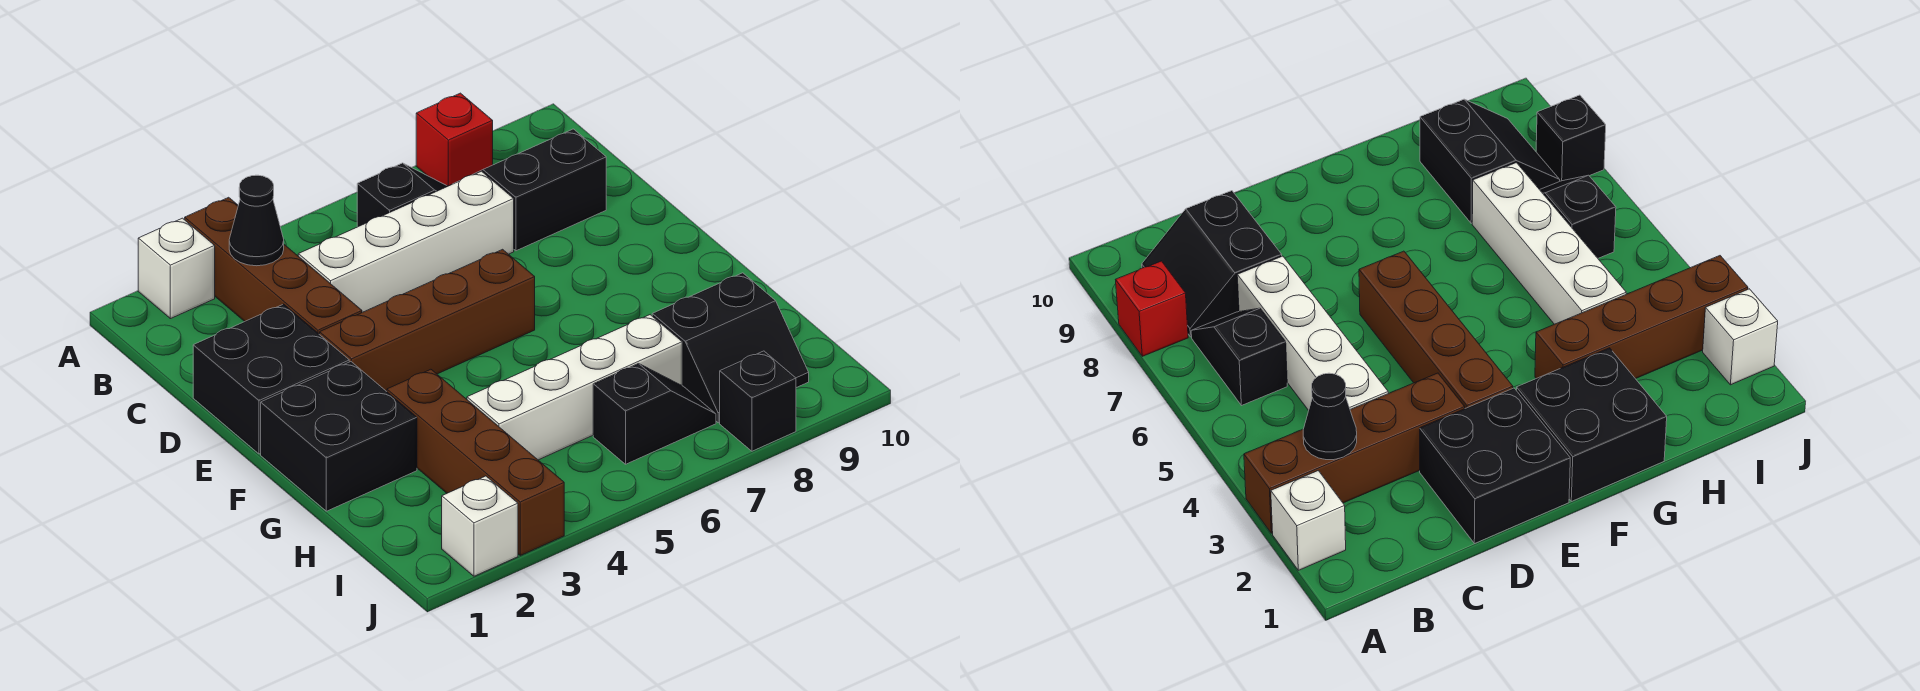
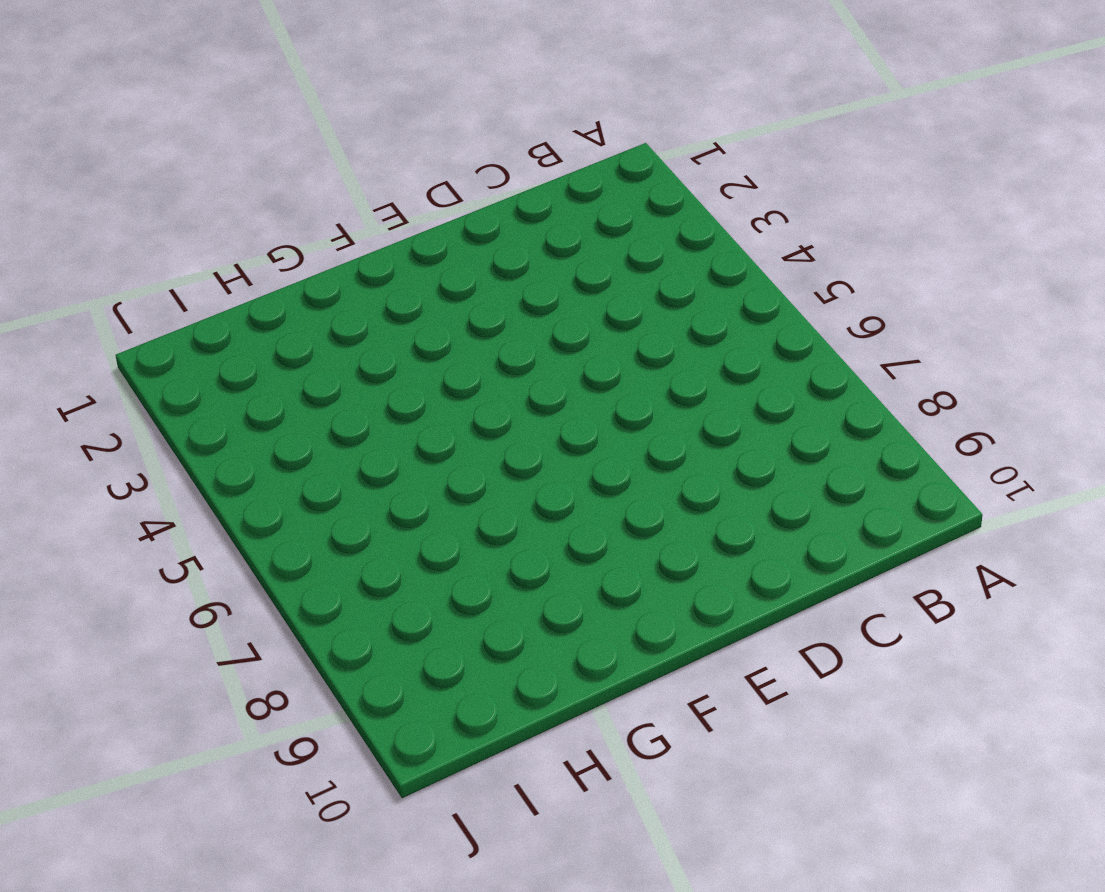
none -> white 1x1 brick [138,218,215,319]
none -> brown 1x4 brick [185,197,362,335]
none -> red 1x1 brick [416,93,493,186]

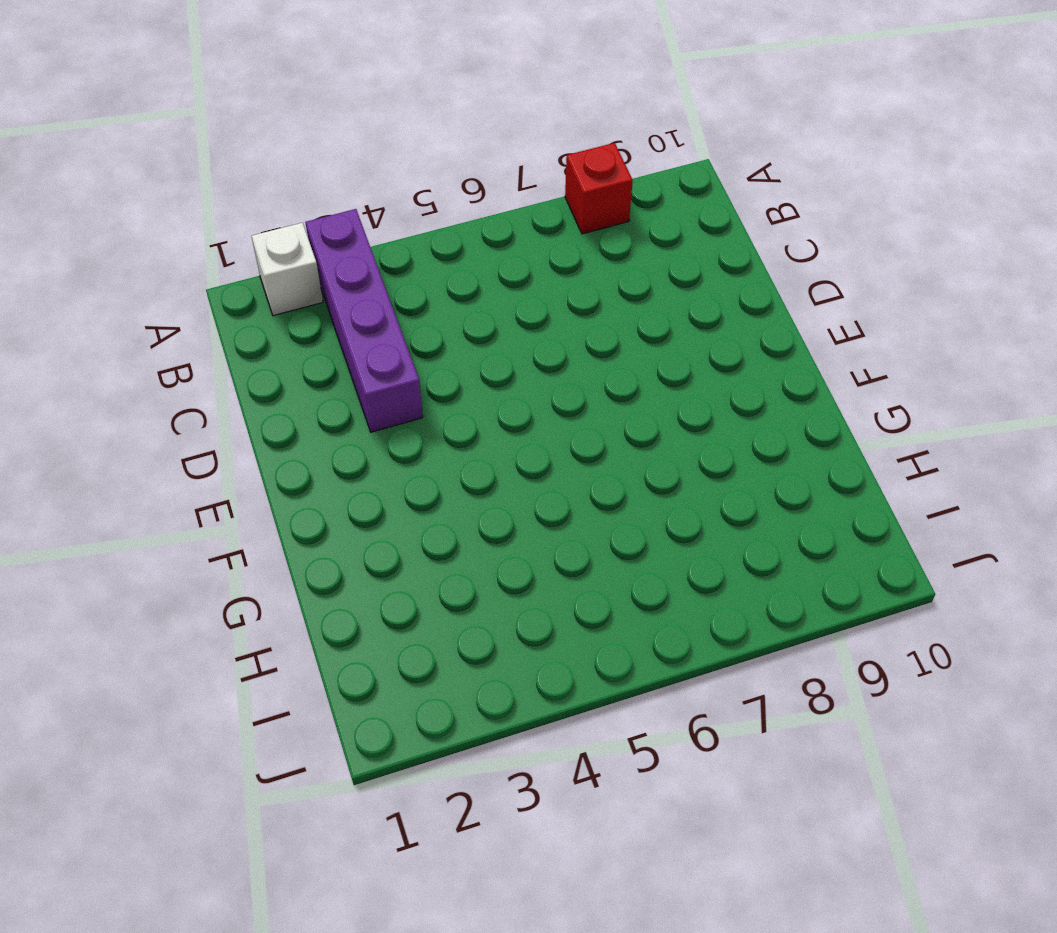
purple 1x4 brick [305,209,423,432] -> brown 1x4 brick [185,197,362,335]
none -> black 1x2 slope [357,163,448,227]
none -> black 2x2 slope [456,129,606,251]
none -> white 1x4 brick [298,171,514,312]

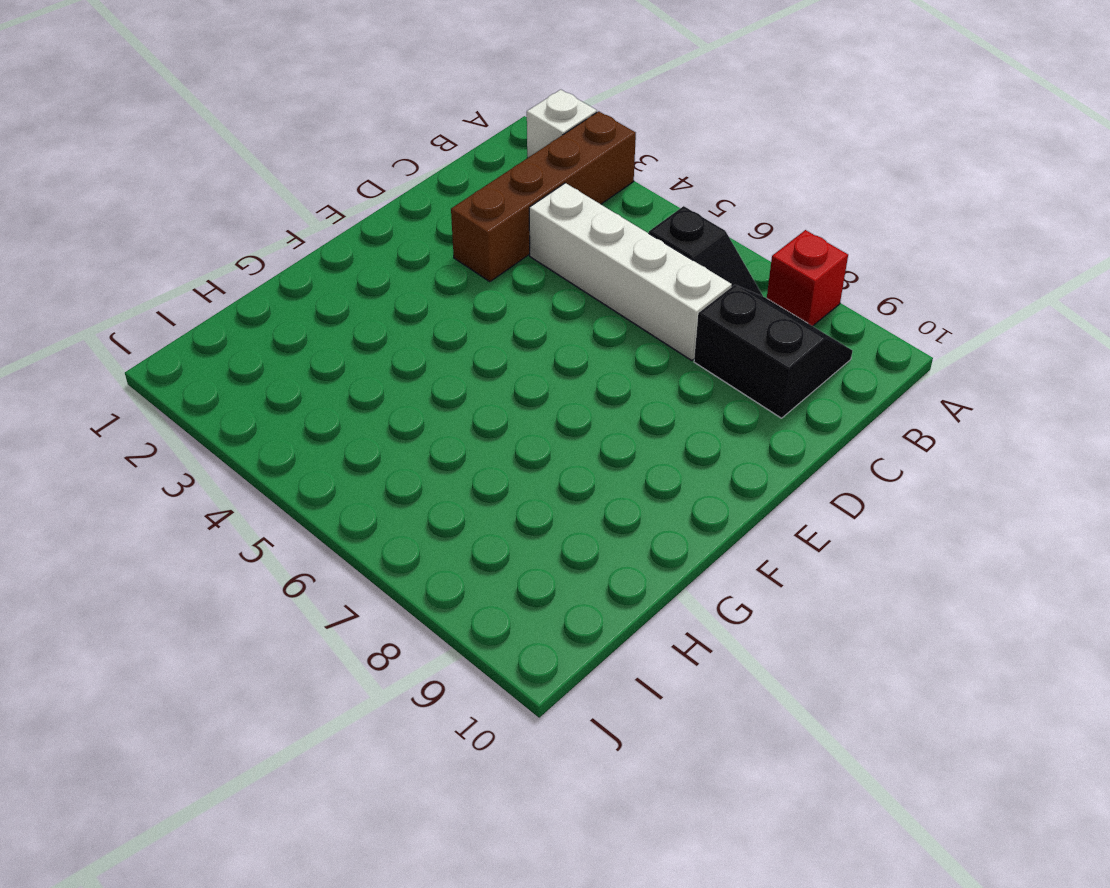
none -> black 2x2 brick [193,304,349,454]
none -> brown 1x4 brick [320,249,535,391]
none -> black 2x2 brick [261,362,417,511]

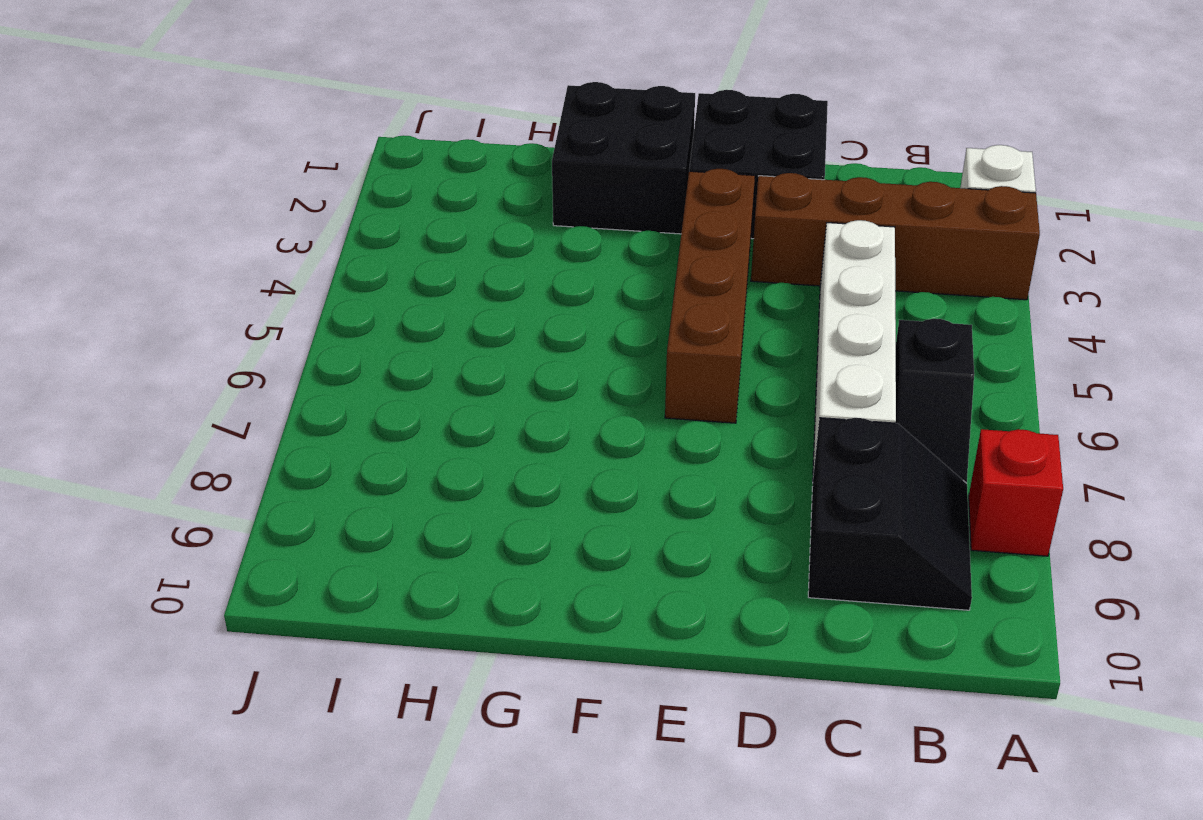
none -> brown 1x4 brick [387,369,564,555]
none -> white 1x4 brick [467,315,682,460]
none -> black 2x2 slope [652,273,809,423]

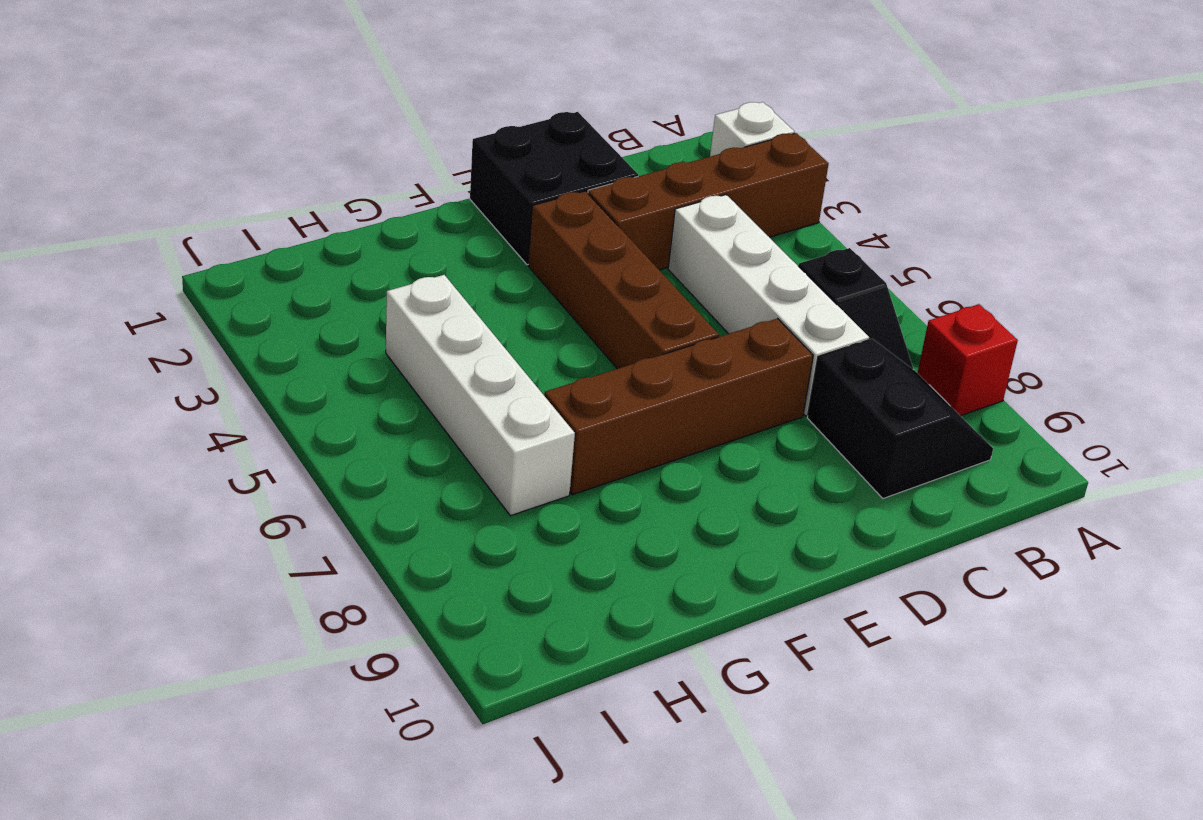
brown 1x4 brick [544,319,813,495] -> brown 1x4 brick moved to [387,369,564,555]
none -> black 2x2 brick [261,362,417,511]
none -> black 2x2 slope [652,273,809,423]
none -> black 1x2 slope [593,364,716,464]

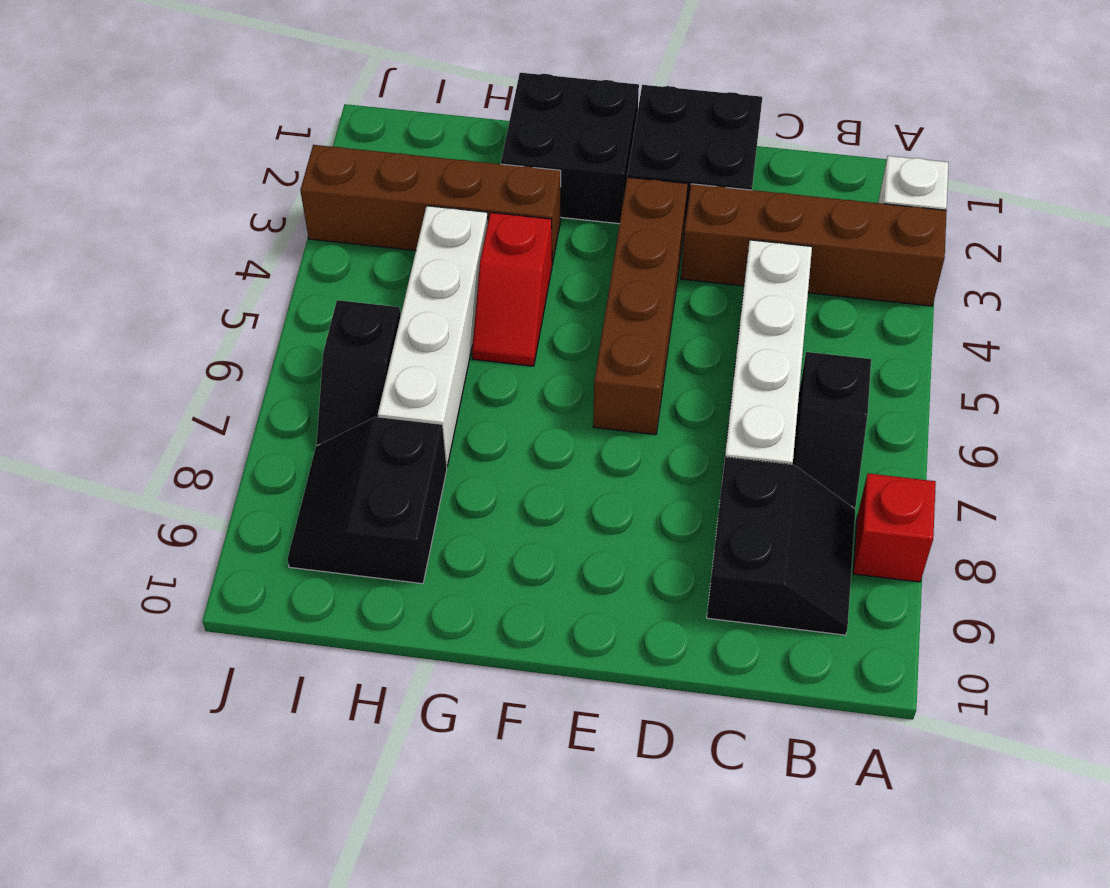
red 1x2 slope [472,213,552,366] -> none
none -> white 1x1 brick [442,476,518,576]
none -> black 1x1 brick [720,351,796,451]
none -> black 1x1 cone [229,175,284,266]

